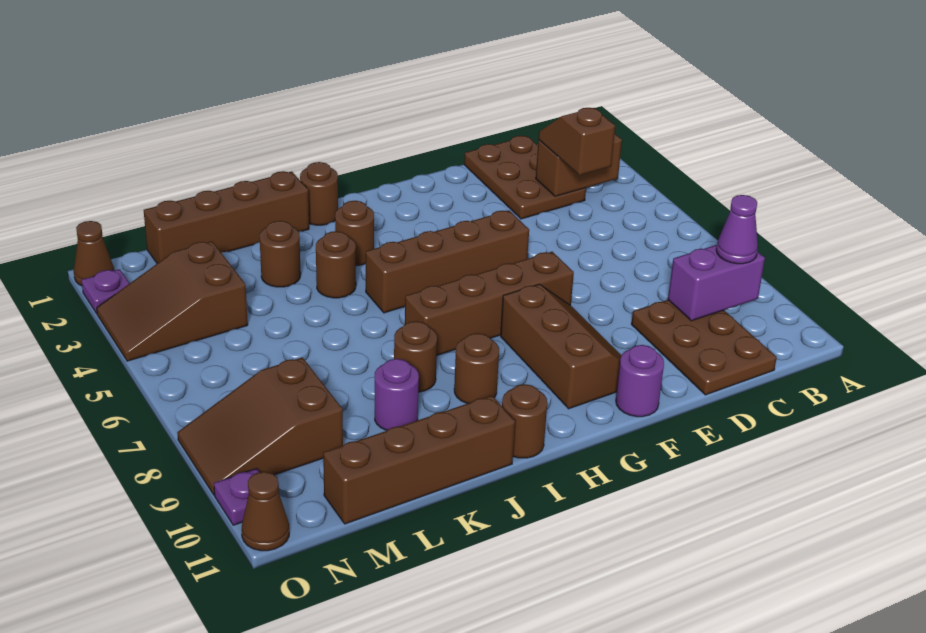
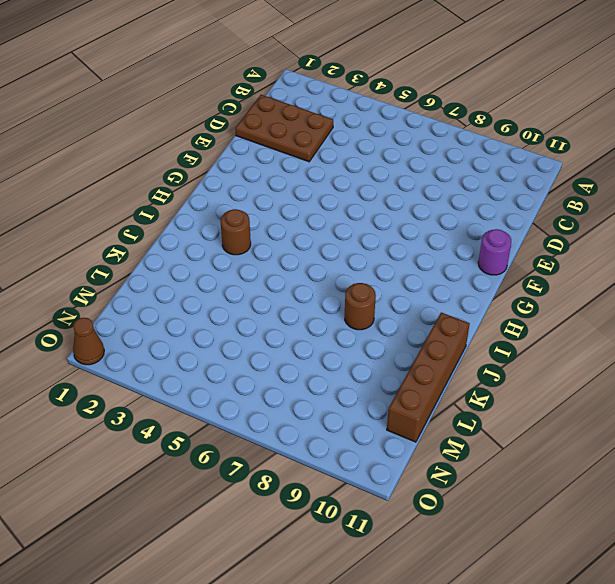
none -> brown 2x3 plate [631,300,777,395]
none -> brown 1x4 brick [366,210,529,313]
none -> brown 1x4 brick [405,252,574,355]

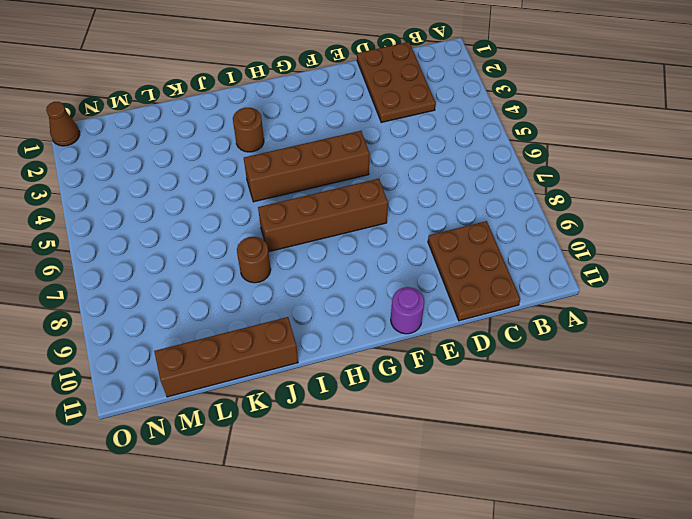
none -> brown 2x3 slope [501,284,622,409]
none -> brown 1x1 round brick [300,162,338,225]
none -> brown 1x1 round brick [454,333,499,404]

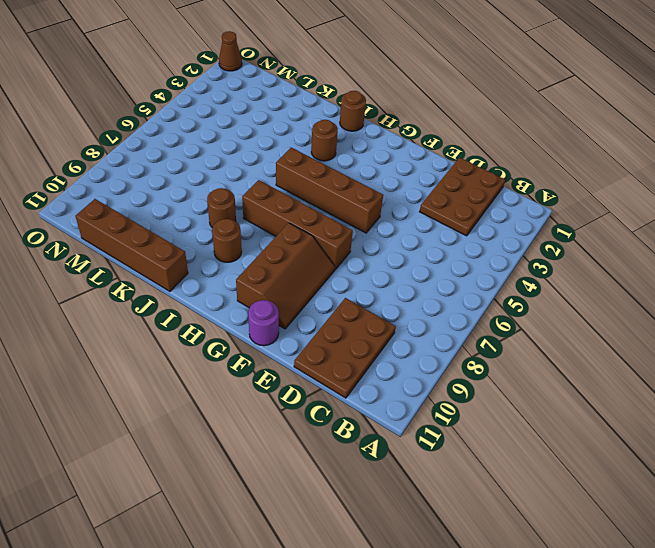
none -> brown 1x1 round brick [502,384,547,458]
none -> brown 1x4 brick [144,171,309,263]
none -> brown 1x1 round brick [316,231,356,298]

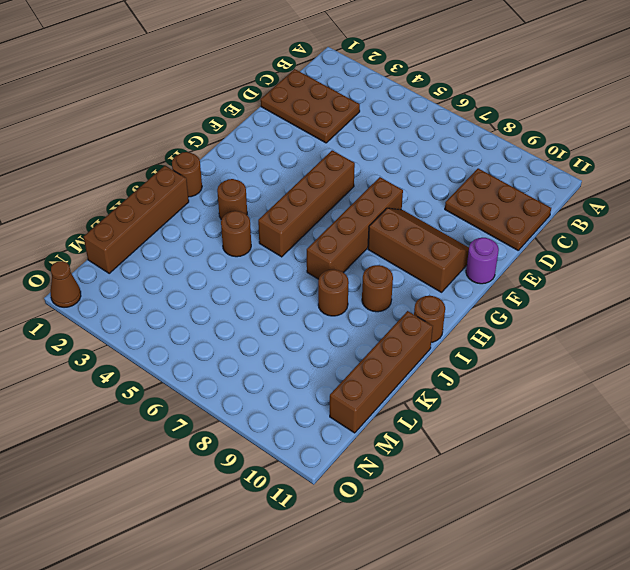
none -> brown 1x1 round brick [260,221,301,287]
none -> purple 1x1 round brick [375,359,419,430]
none -> brown 2x3 slope [97,241,248,361]

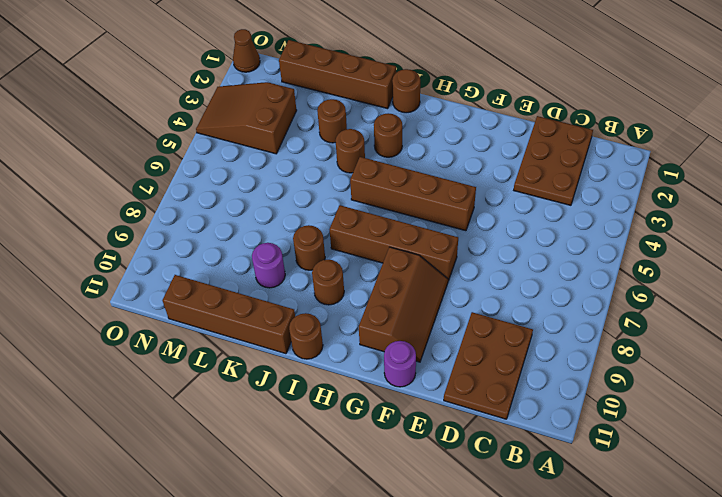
none -> brown 2x3 slope [177,357,343,495]
none -> purple 1x1 plate [81,269,130,314]
none -> purple 1x1 plate [214,469,259,525]

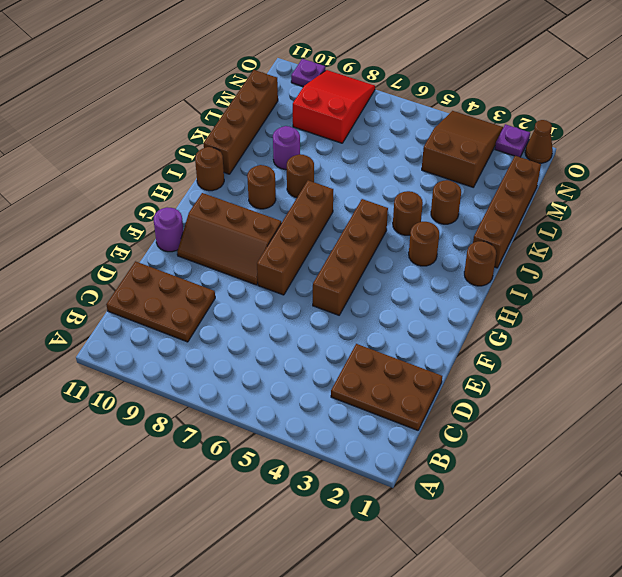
red 2x3 slope [293,70,375,143] -> brown 2x3 slope [177,357,343,495]
none -> brown 1x1 cone [242,472,289,551]
none -> brown 1x2 brick [536,134,622,197]
none -> purple 1x2 brick [668,245,765,321]

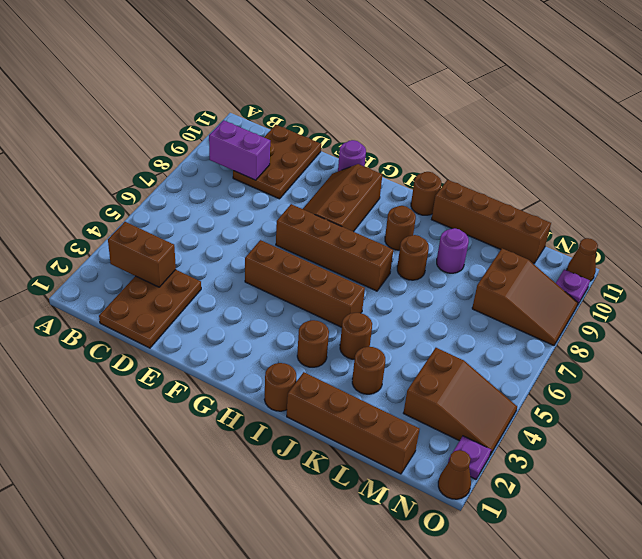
none -> purple 1x1 cone [716,195,758,264]
none -> brown 1x2 slope [539,108,615,175]

